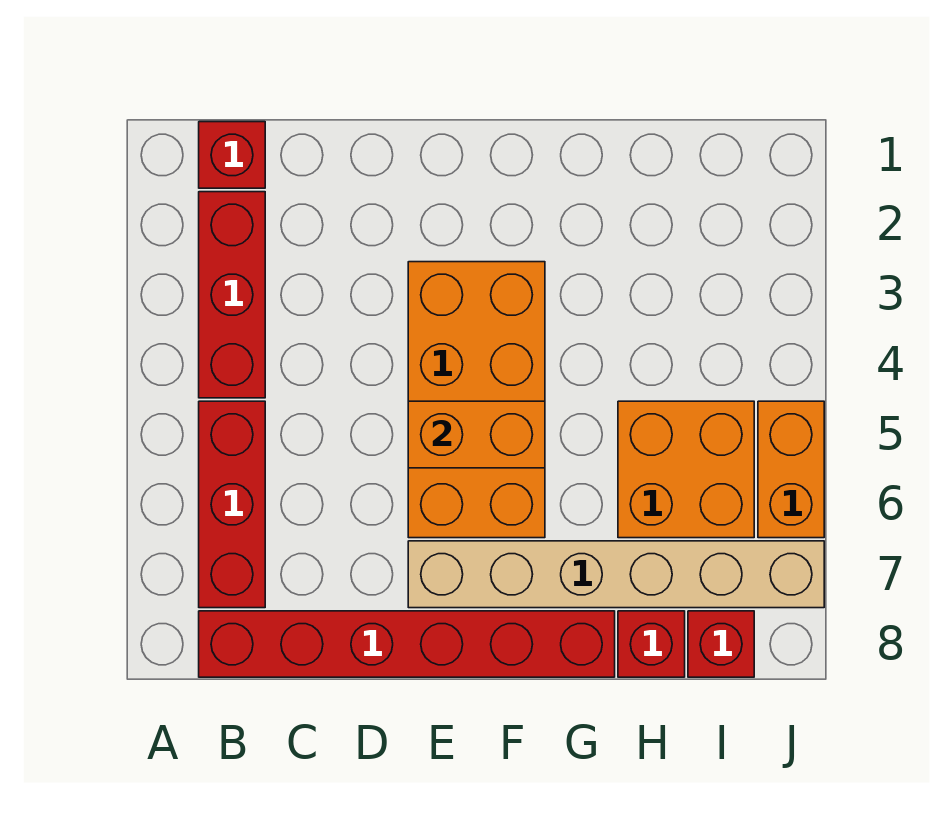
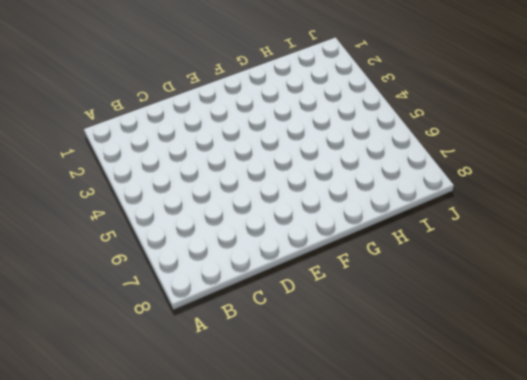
none -> red 1x1 brick [199,122,265,188]
none -> red 1x3 brick [199,192,265,398]

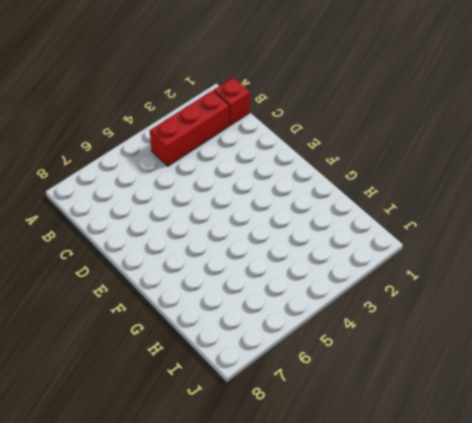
none -> red 1x3 brick [199,401,265,608]
none -> red 1x6 brick [199,611,615,677]

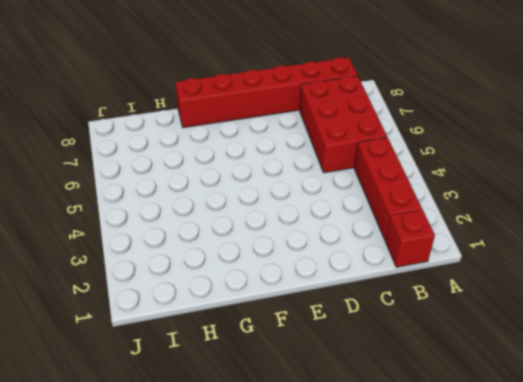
red 2x3 brick [300,76,387,173] -> red 1x3 brick [199,401,265,608]
none -> orange 2x4 brick [408,262,545,538]
none -> tan 1x6 brick [408,541,824,608]

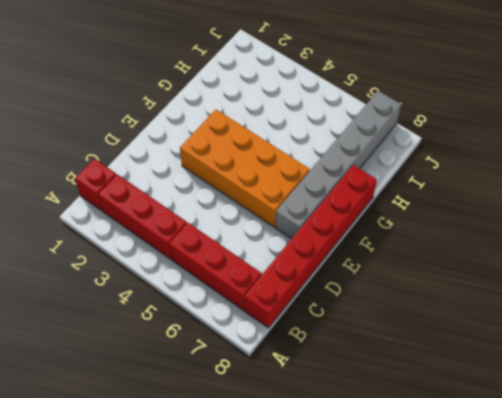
grey 1x6 brick [275,91,401,239] -> tan 1x6 brick [408,541,824,608]
none -> orange 2x2 brick [618,401,754,538]
none -> red 1x1 brick [618,611,685,677]

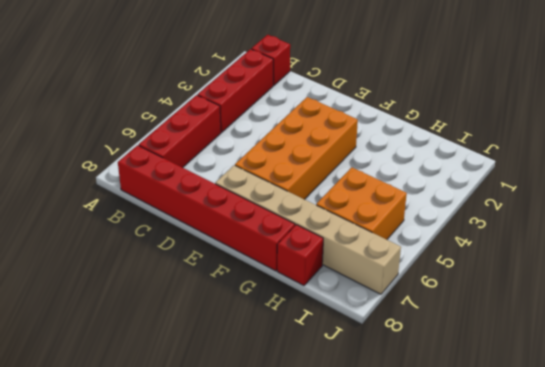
none -> red 1x1 brick [688,611,754,677]
none -> orange 1x2 brick [758,401,824,538]

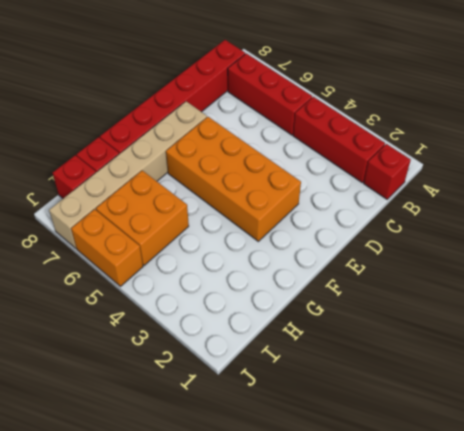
none -> orange 1x2 brick [408,401,545,468]

